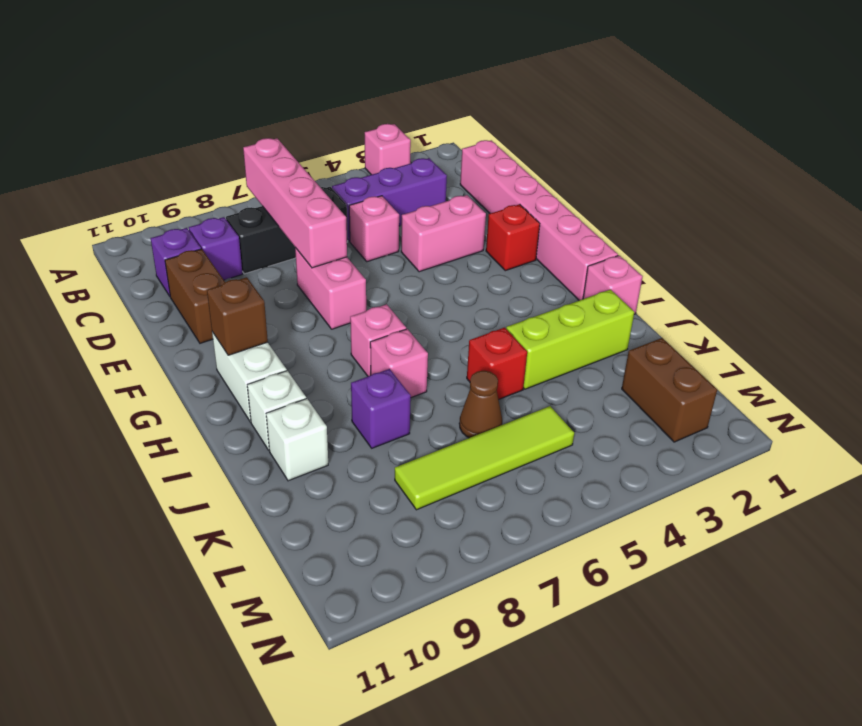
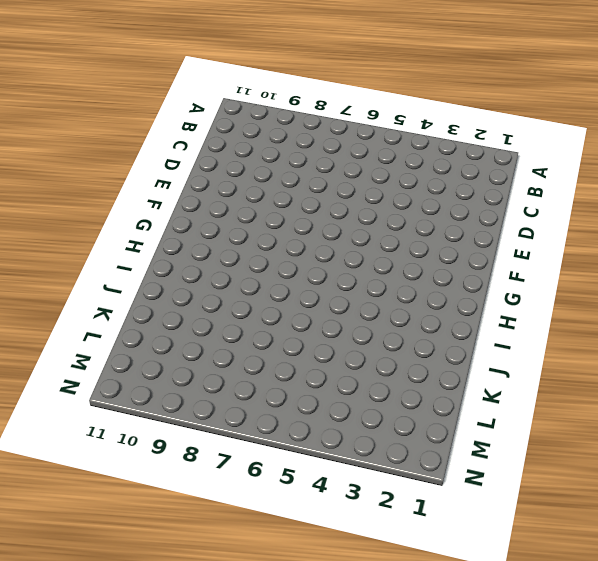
none -> pink 1x1 brick [365,124,411,175]
none -> pink 1x6 brick [460,140,618,300]
none -> purple 1x3 brick [332,158,447,241]

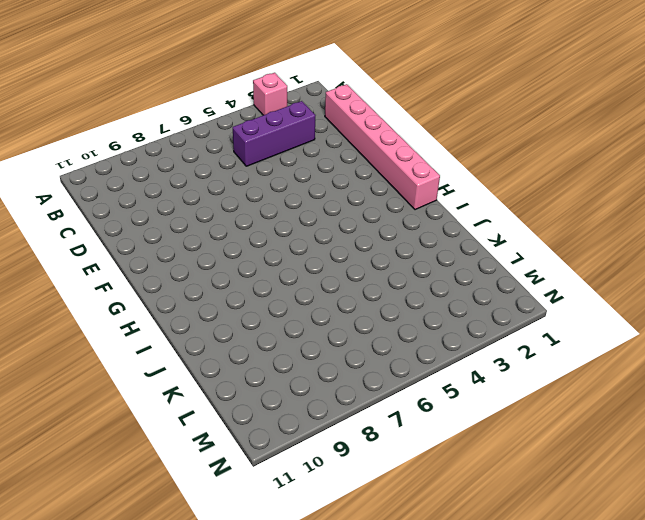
none -> black 1x3 brick [226,187,348,274]
none -> purple 1x1 brick [189,217,243,280]
none -> purple 1x1 brick [151,228,201,296]

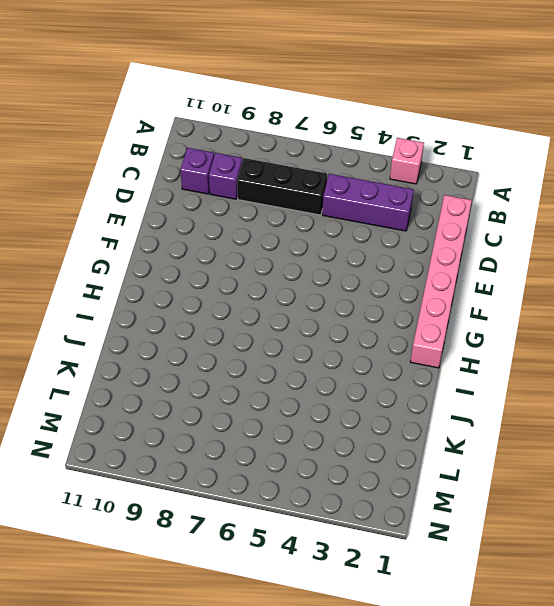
none -> pink 1x1 brick [349,196,399,262]
none -> brown 1x2 brick [165,249,225,343]
none -> pink 1x2 brick [401,195,486,272]

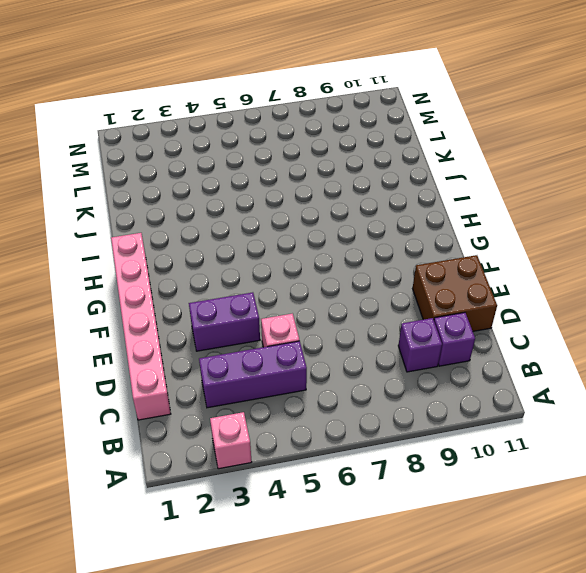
brown 2x2 brick [413,255,497,331] -> brown 1x2 brick [165,249,225,343]
purple 1x2 brick [189,292,260,351] -> pink 1x2 brick [401,195,486,272]
none -> black 1x3 brick [226,187,348,274]
none -> pink 1x2 brick [295,248,366,329]
none -> red 1x1 brick [486,204,540,271]

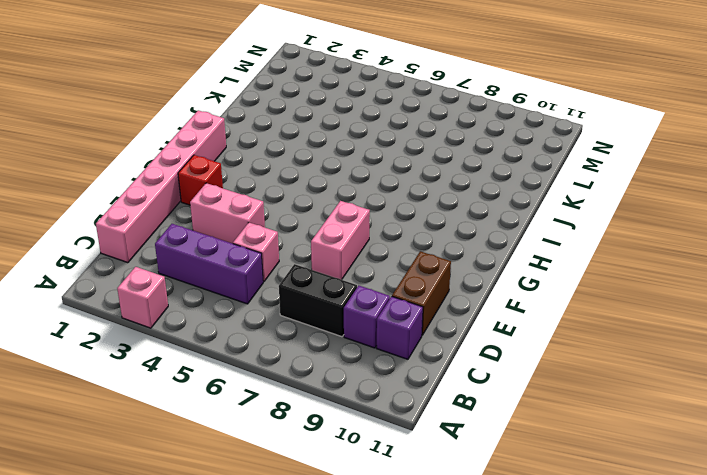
black 1x2 brick [279,264,357,337] -> black 1x3 brick [226,187,348,274]
none -> white 1x2 brick [212,332,287,422]
none -> pink 1x1 brick [350,304,406,376]
none -> pink 1x1 brick [583,255,643,314]

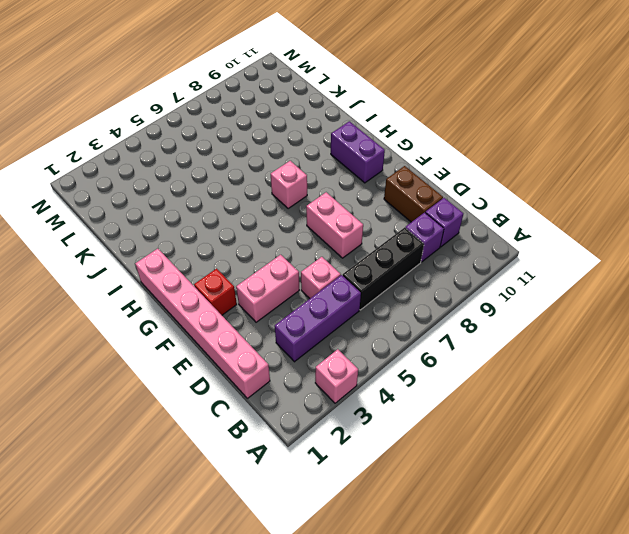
purple 1x2 brick [331,121,385,183] -> white 1x2 brick [212,332,287,422]
none -> pink 1x1 brick [583,255,643,314]
none -> pink 1x1 brick [370,329,428,398]
none -> white 1x1 brick [247,371,306,450]

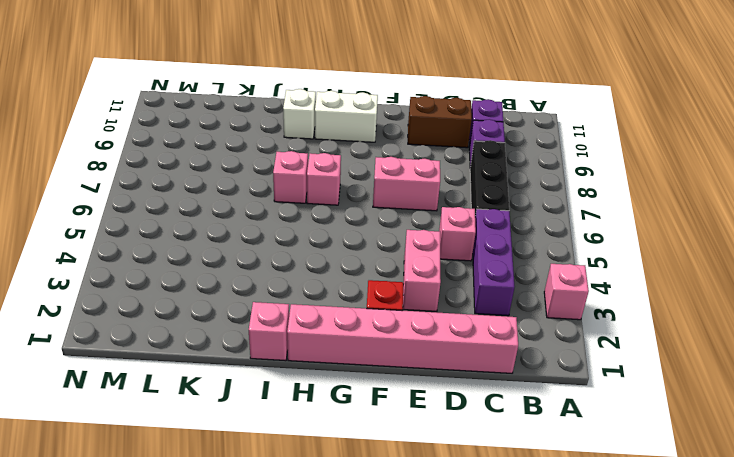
none -> lime 1x3 brick [506,289,634,389]
none -> red 1x1 brick [467,328,527,400]
none -> purple 1x1 brick [351,369,411,448]

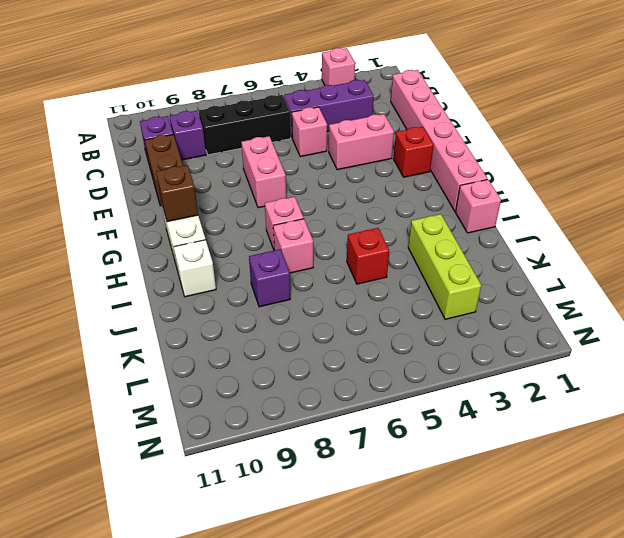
lime 1x3 brick [408,214,481,319] -> lime 1x3 brick turned to [506,289,634,389]
none -> white 1x1 brick [266,399,328,481]
none -> brown 1x1 cone [459,371,502,438]
none -> brown 1x2 brick [622,338,717,442]

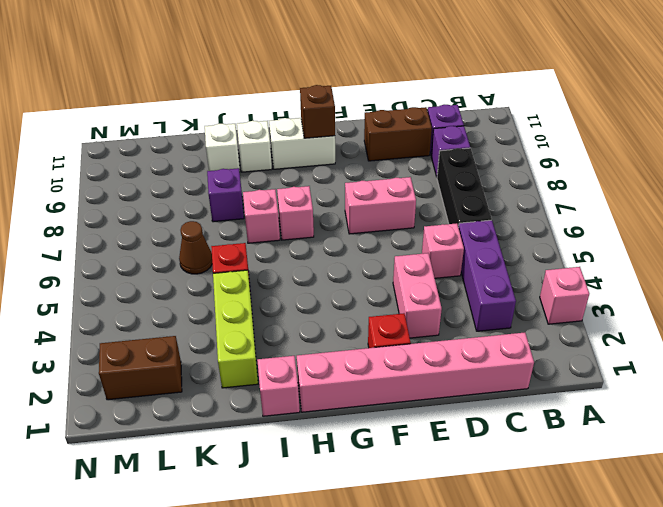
none -> lime 1x4 tile [395,406,574,510]
none -> pink 1x4 brick [243,138,347,268]

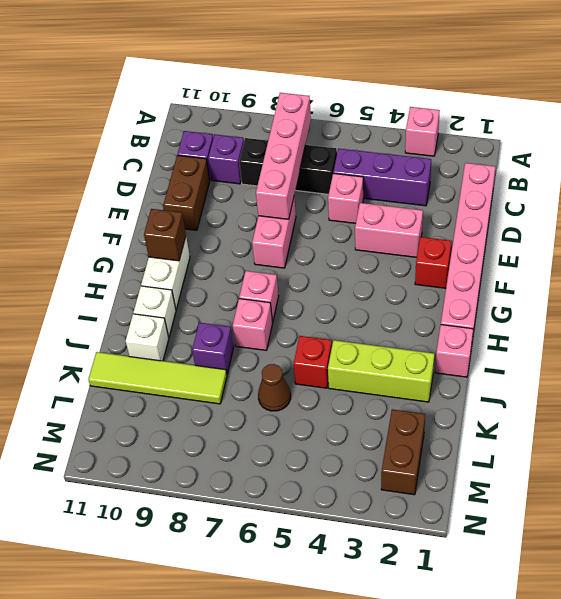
lime 1x4 tile [88,352,227,404] -> lime 1x4 tile moved to [395,406,574,510]

